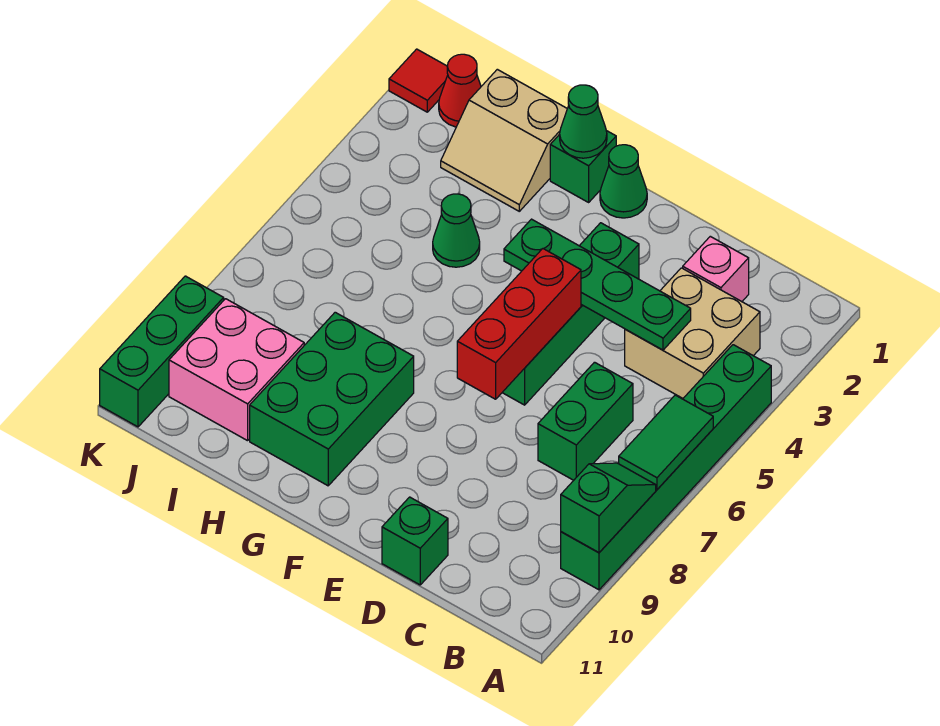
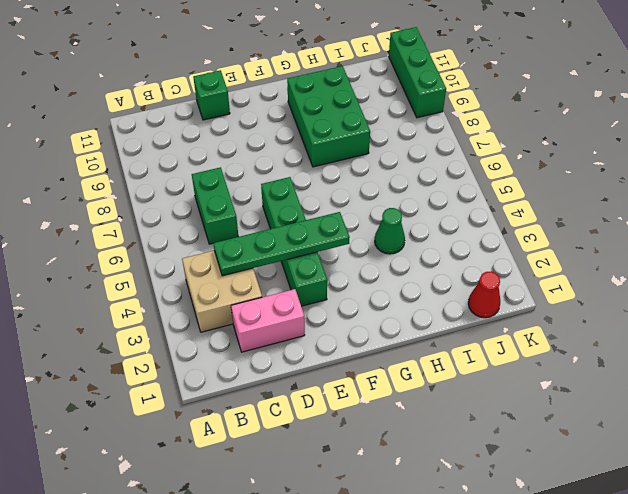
pink 1x2 brick [231,289,305,352] -> pink 1x1 brick [683,236,749,302]
none -> green 1x6 brick [561,345,771,590]
none -> green 1x1 cone [600,145,647,218]
none -> green 1x1 brick [550,131,616,202]

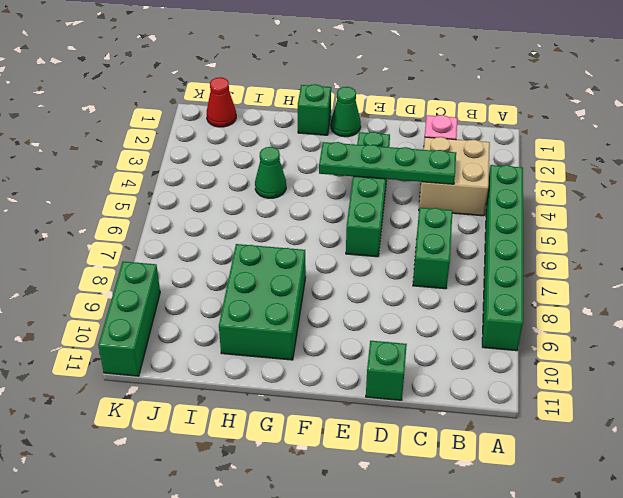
none -> tan 2x2 slope [441,69,567,211]
none -> pink 2x2 brick [169,299,304,441]
none -> red 1x1 tile [389,49,448,112]

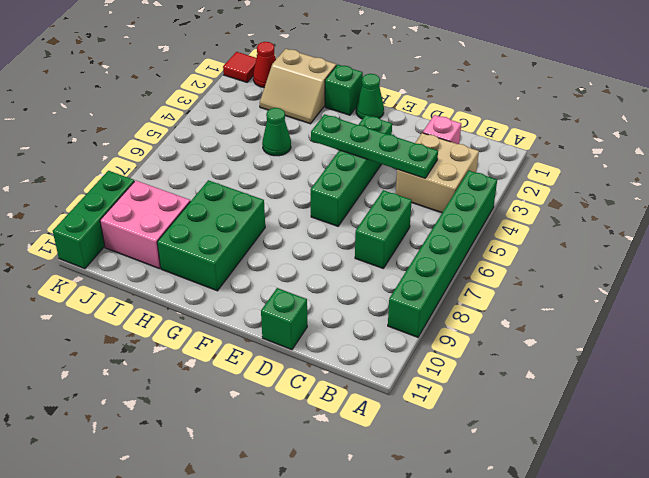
none -> green 1x2 tile [619,395,713,490]
none -> green 1x2 slope [561,463,656,552]
none -> red 1x3 brick [457,249,581,399]

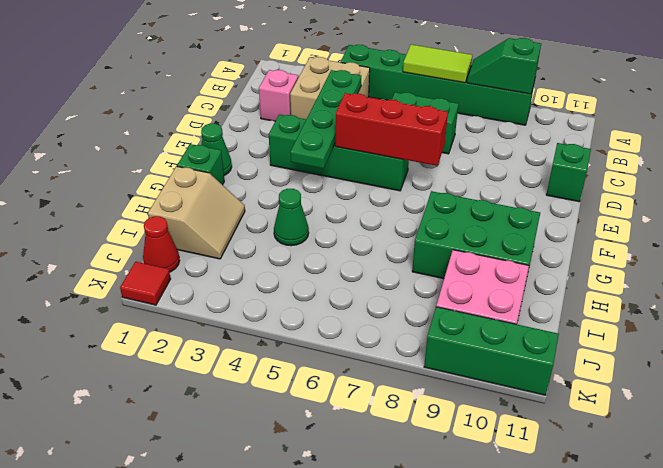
lime 1x2 tile [403,45,472,83] -> green 1x2 tile [619,395,713,490]
none -> green 1x1 cone [560,85,607,158]

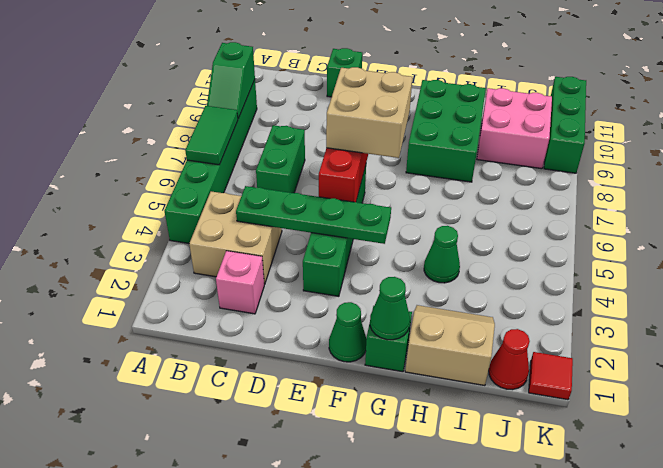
tan 2x2 brick [326,67,412,158] -> none

